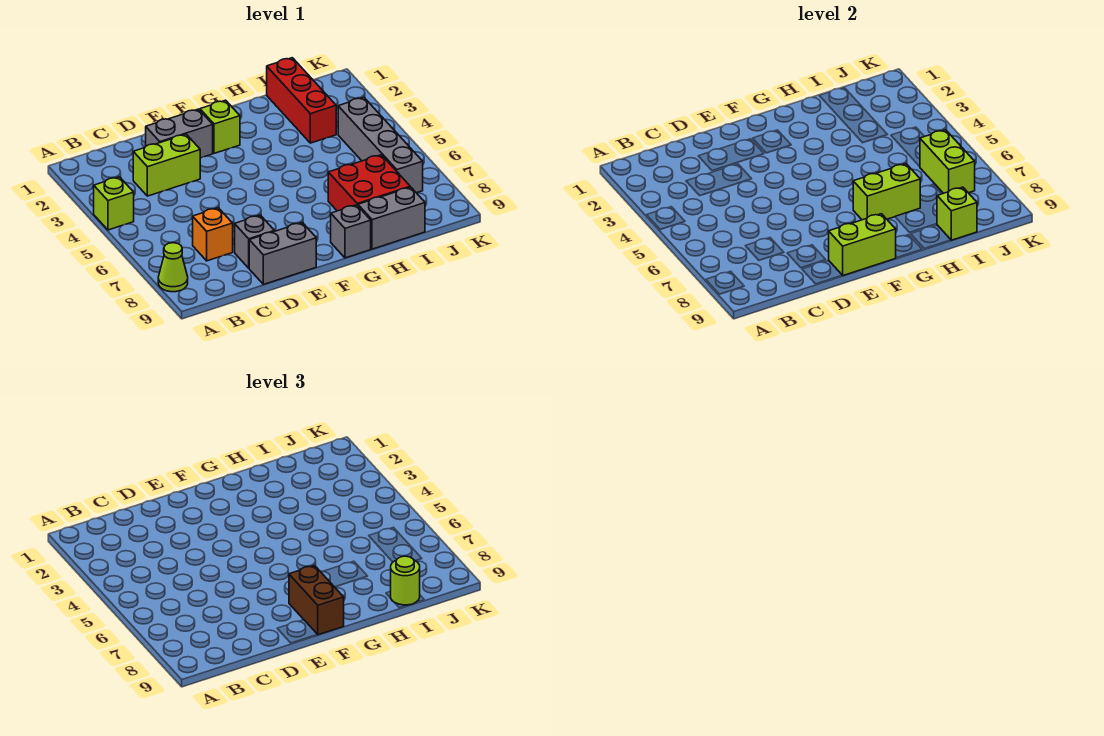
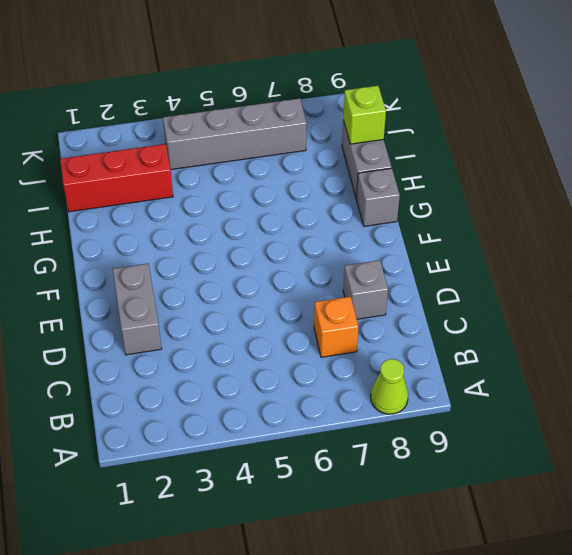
none -> lime 1x1 brick [94,177,134,230]
none -> lime 1x2 brick [133,134,200,196]
none -> grey 1x2 brick [249,223,316,284]

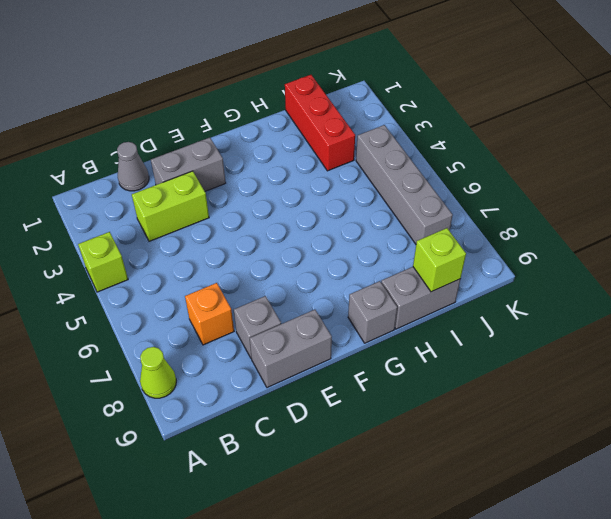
grey 1x1 cone [117,142,149,191] -> none
none -> lime 1x1 brick [200,100,240,153]
none -> red 2x2 brick [328,155,410,211]
none -> lime 1x2 brick [829,214,896,275]

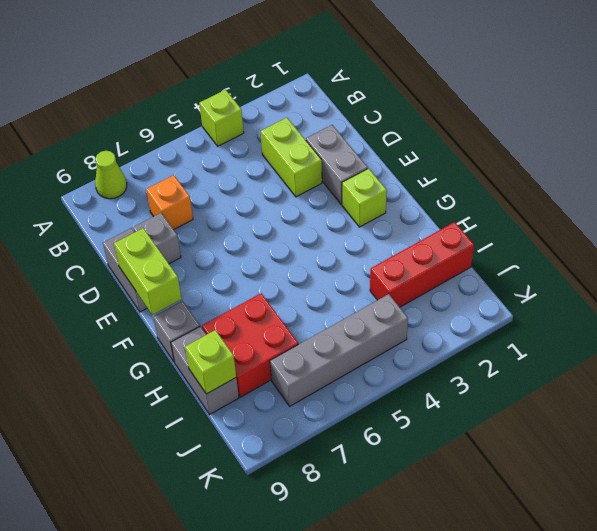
none -> lime 1x2 brick [853,164,920,220]
none -> lime 1x2 brick [920,130,975,193]
none -> brown 1x2 brick [289,566,344,635]

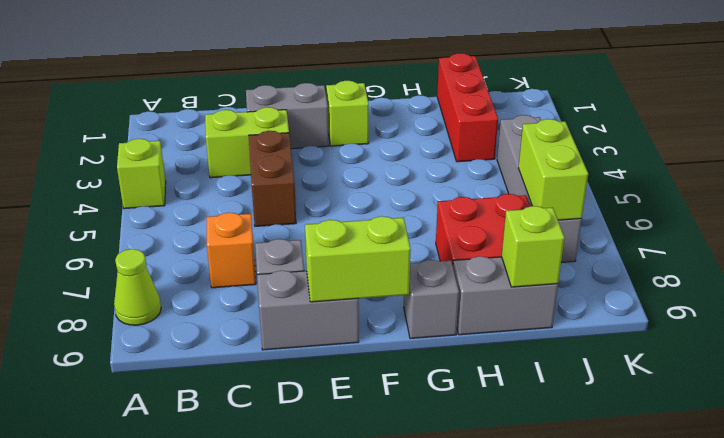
brown 1x2 brick [249,131,296,226] -> brown 1x2 brick moved to [289,566,344,635]
none -> lime 1x2 brick [853,164,920,220]
none -> lime 1x1 round brick [391,556,420,605]

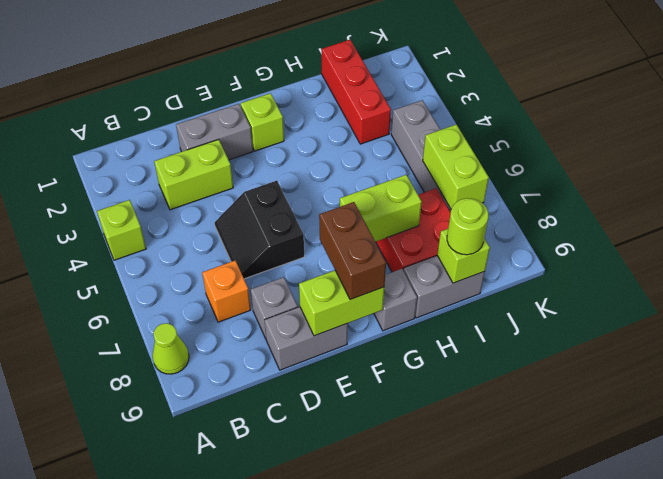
black 2x2 slope [215,181,304,279] -> none

